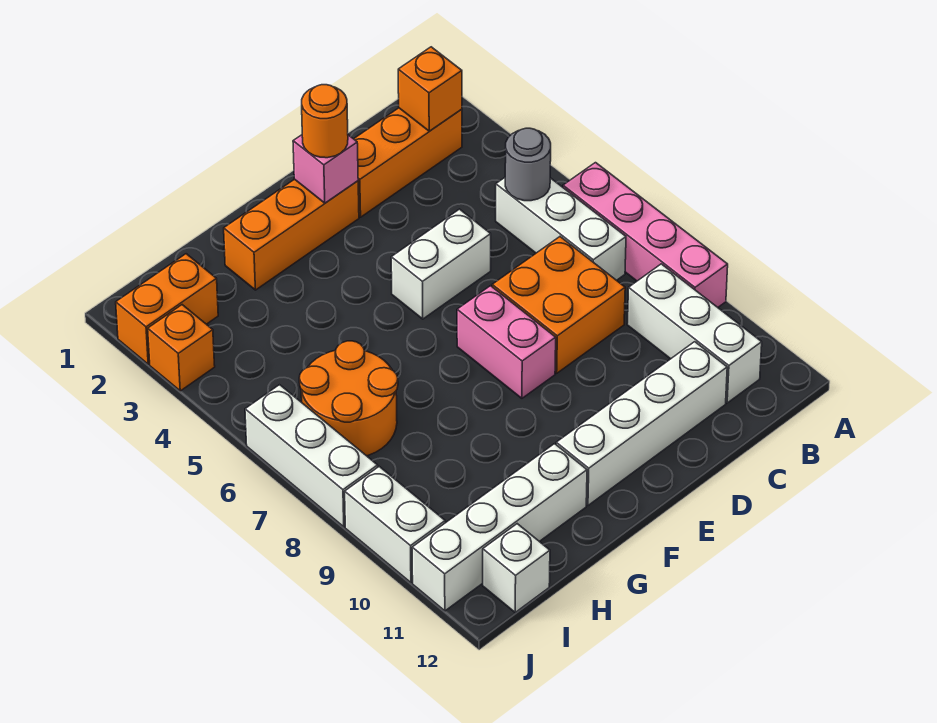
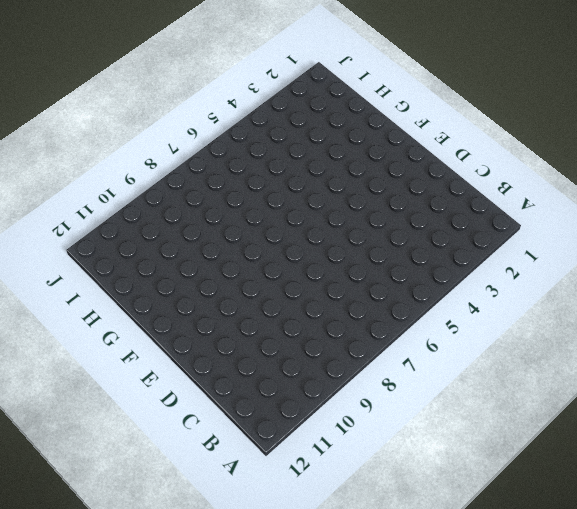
none -> pink 1x4 brick [563,163,728,307]
none -> orange 1x3 brick [354,108,462,217]
none -> white 1x3 brick [496,178,626,280]

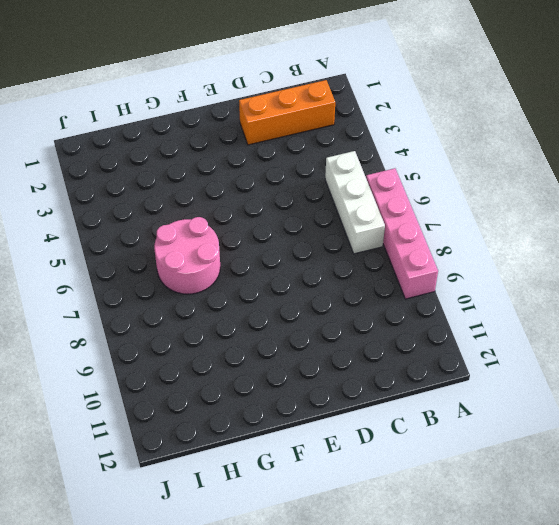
pink 2x2 round brick [154,217,220,294] -> orange 2x2 round brick [299,341,398,456]
none -> white 1x3 brick [627,264,762,403]
none -> orange 2x2 brick [492,237,625,373]
none -> white 1x4 brick [556,342,727,505]

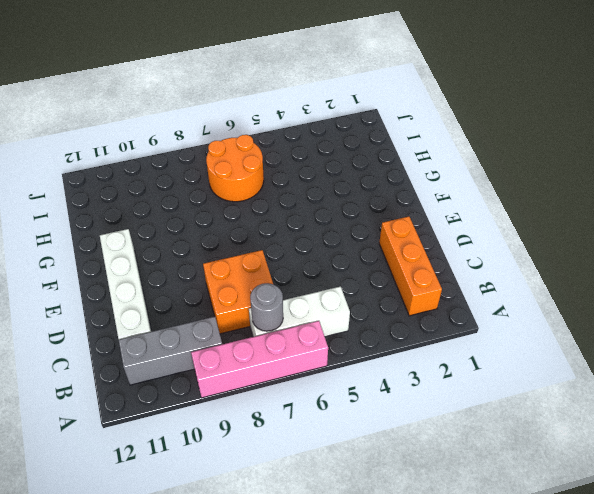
grey 1x1 round brick [250,283,283,331] -> grey 1x1 round brick moved to [505,128,551,201]
grey 1x3 brick [119,317,222,385] -> white 1x3 brick [627,264,762,403]
none -> white 1x2 brick [391,209,491,319]
none -> orange 1x3 brick [224,179,359,290]
none -> pink 1x2 brick [457,286,556,398]

